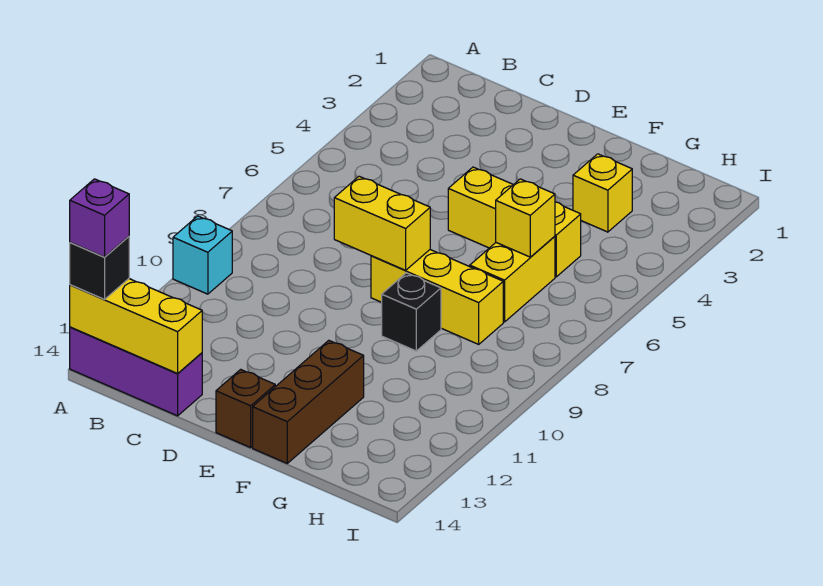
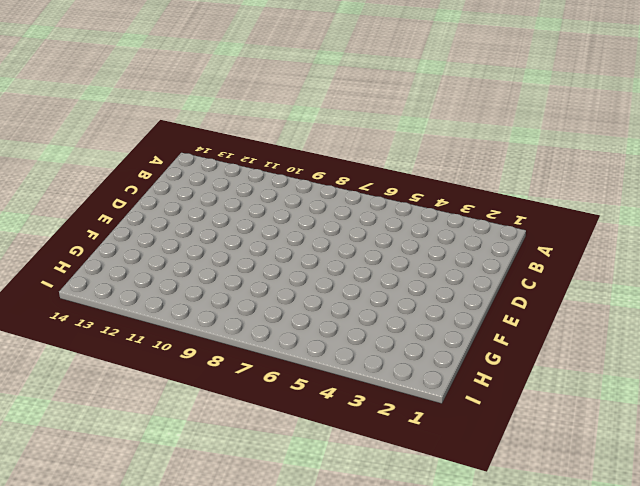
none -> cyan 1x1 brick [173,216,232,294]
none -> purple 1x3 brick [70,327,202,416]
none -> yellow 1x3 brick [448,167,581,277]

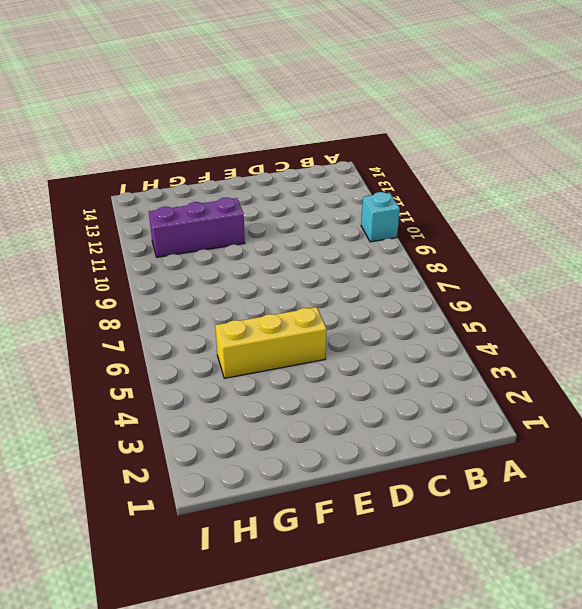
purple 1x3 brick [149,198,245,257] -> purple 1x3 brick moved to [70,327,202,416]
none -> yellow 1x3 brick [371,250,503,344]
none -> brown 1x1 brick [216,369,275,448]
none -> black 1x1 brick [382,273,441,351]

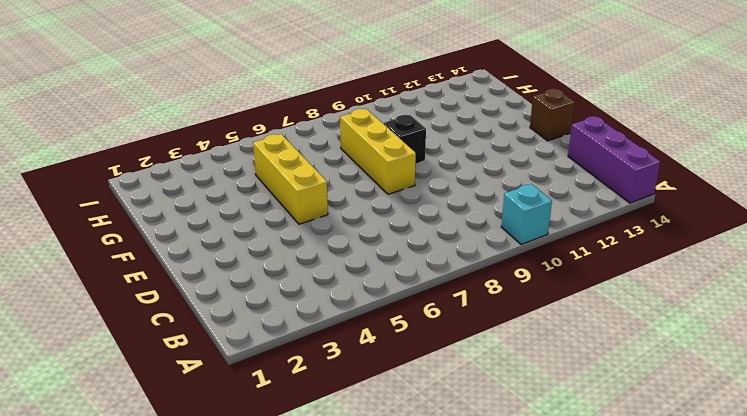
none -> brown 1x3 brick [253,340,364,463]
none -> yellow 1x1 brick [573,154,632,232]
none -> yellow 1x2 brick [470,236,555,322]

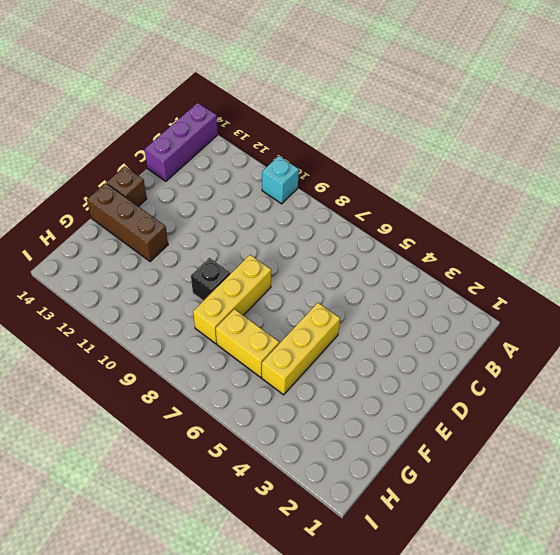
none -> yellow 1x1 brick [573,154,632,232]
none -> yellow 1x3 brick [70,279,202,373]
none -> yellow 1x2 brick [334,176,430,270]

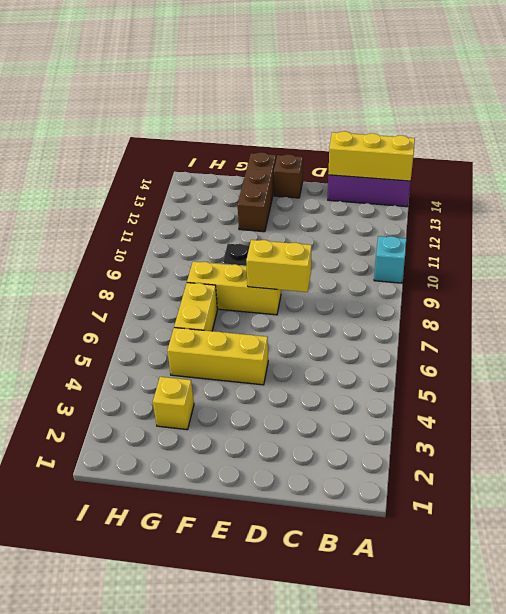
none -> yellow 1x1 brick [496,179,555,257]
none -> black 1x1 brick [70,236,129,299]
none -> purple 1x1 brick [70,179,129,257]

